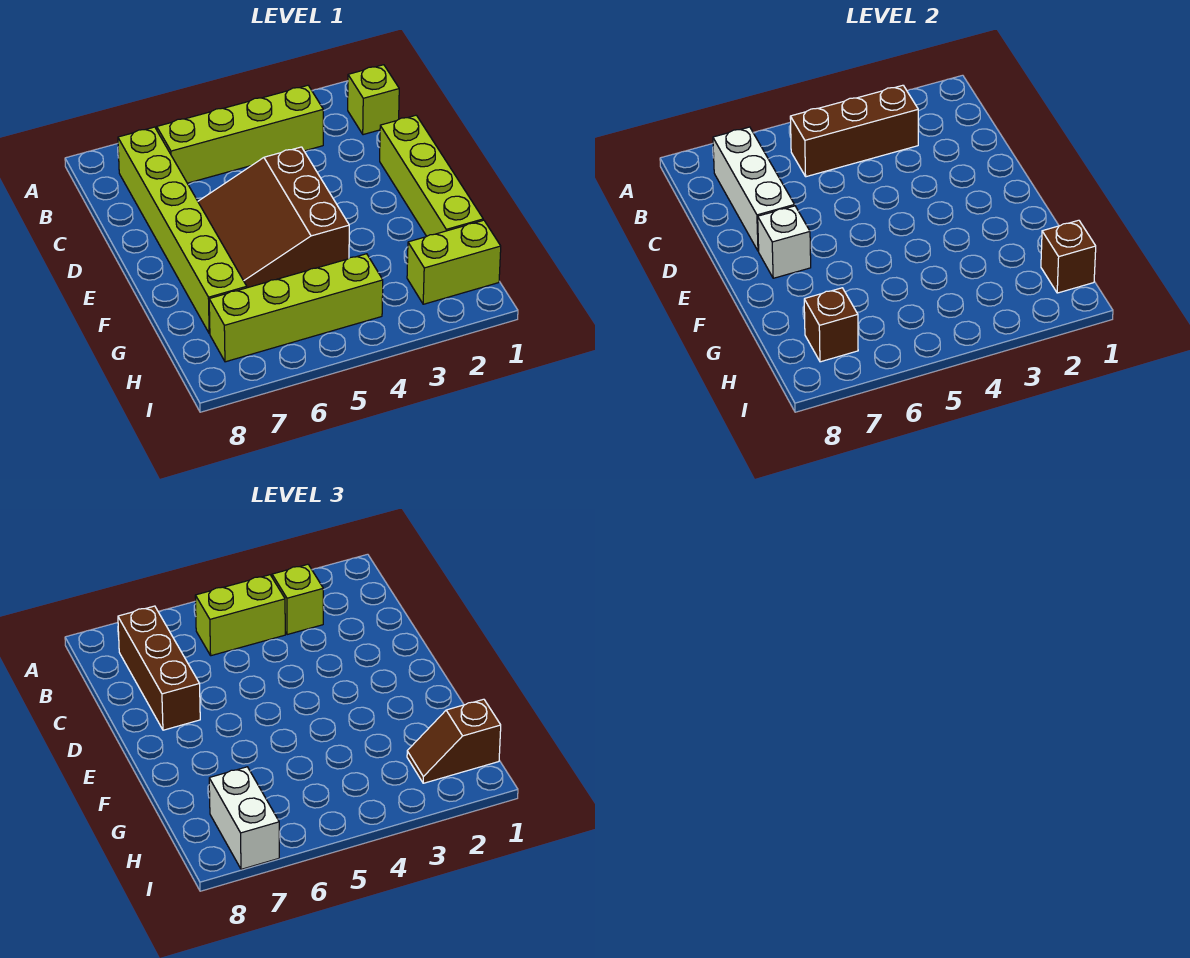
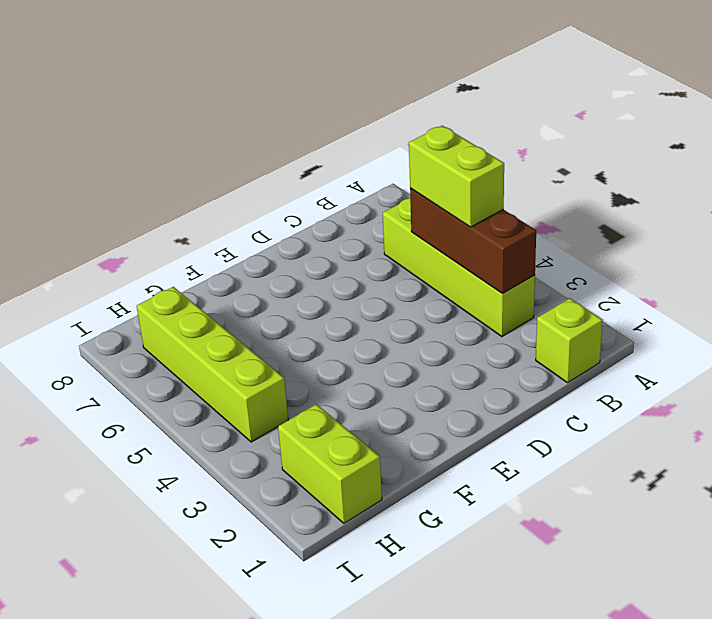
none -> lime 1x6 brick [118,127,247,334]
none -> lime 1x4 brick [380,115,483,236]
none -> brown 3x3 slope [198,147,349,288]

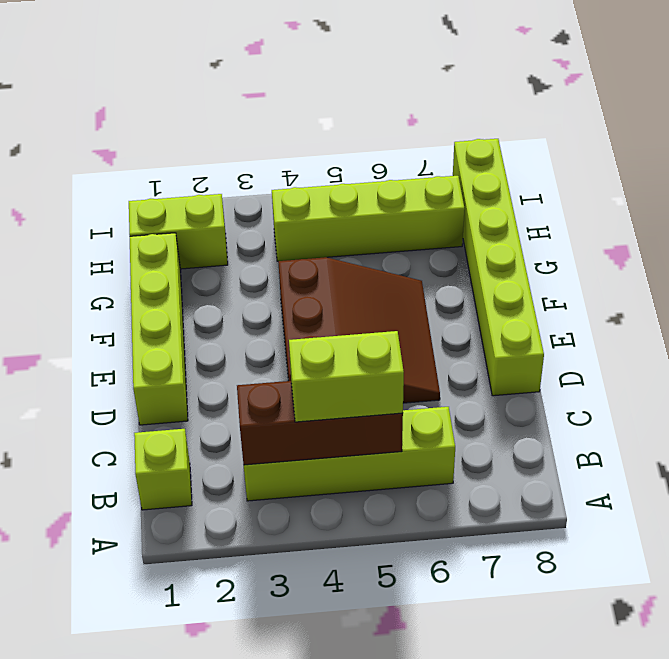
lime 1x6 brick [453,139,544,396] -> lime 1x6 brick moved to [118,127,247,334]
none -> white 1x3 brick [713,127,795,251]
none -> white 1x1 brick [758,206,811,278]
none -> brown 1x1 brick [1041,220,1096,293]

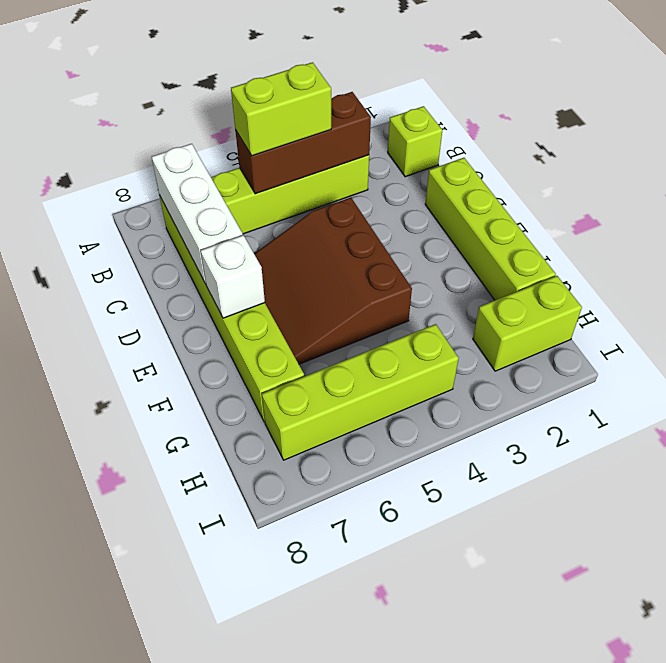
none -> brown 1x1 brick [1041,220,1096,293]
none -> brown 1x1 brick [804,288,858,362]
none -> lime 1x1 brick [272,564,323,635]

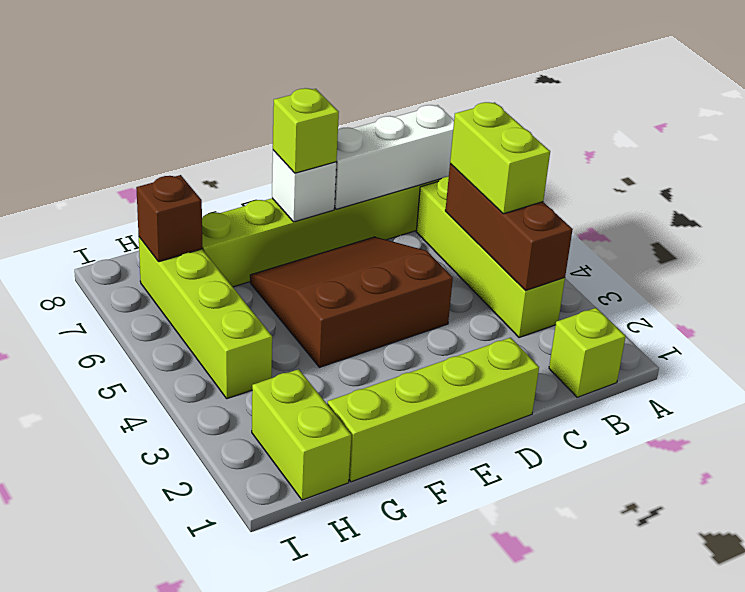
lime 1x1 brick [273,88,339,173] -> lime 1x1 brick moved to [272,564,323,635]
none -> brown 1x1 brick [1041,220,1096,293]
none -> brown 1x3 brick [118,606,200,730]
none -> brown 1x2 slope [407,699,501,783]

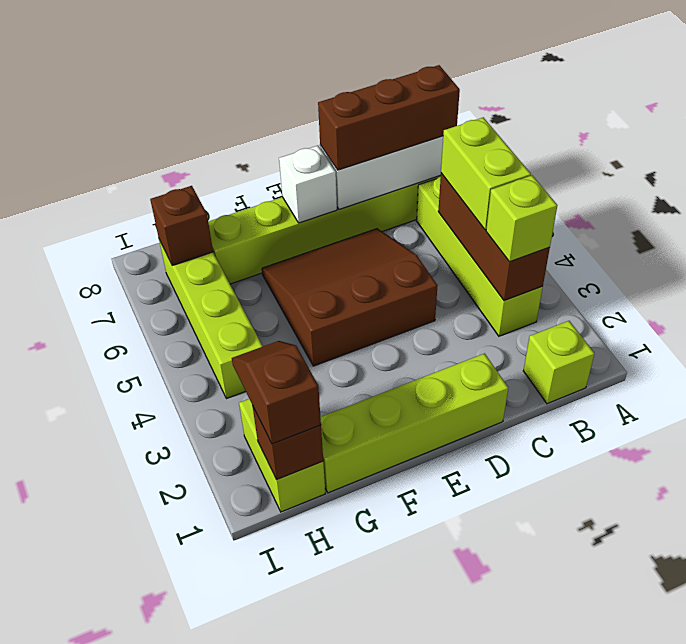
none -> white 1x2 brick [209,767,279,869]

